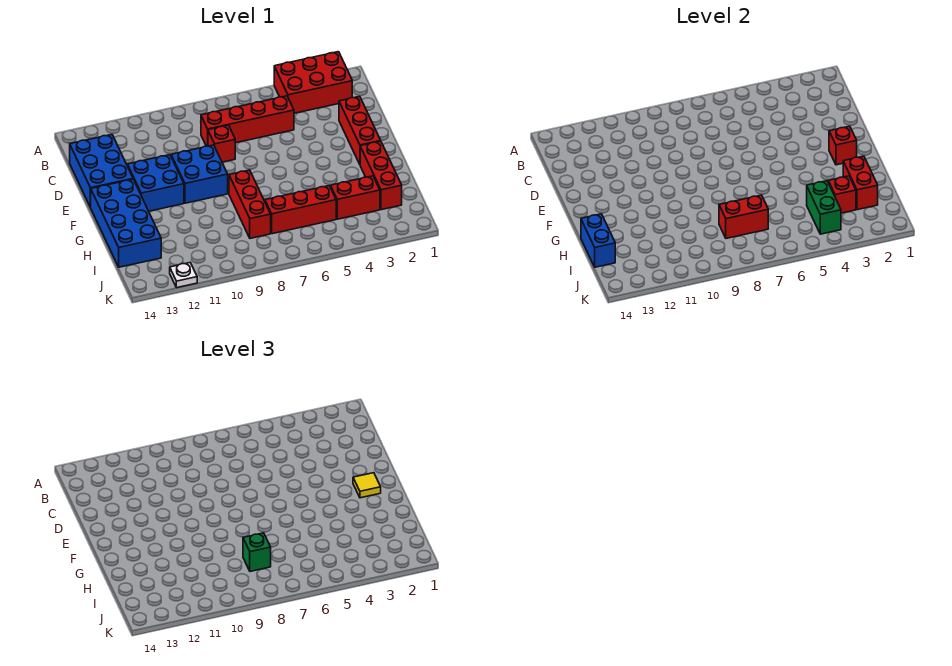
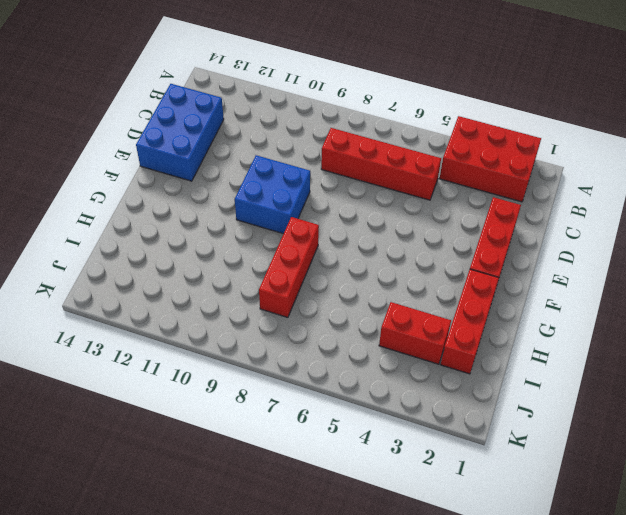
none -> red 1x1 brick [208,125,235,162]
none -> blue 2x2 brick [127,155,184,211]
none -> blue 2x4 brick [91,179,161,267]

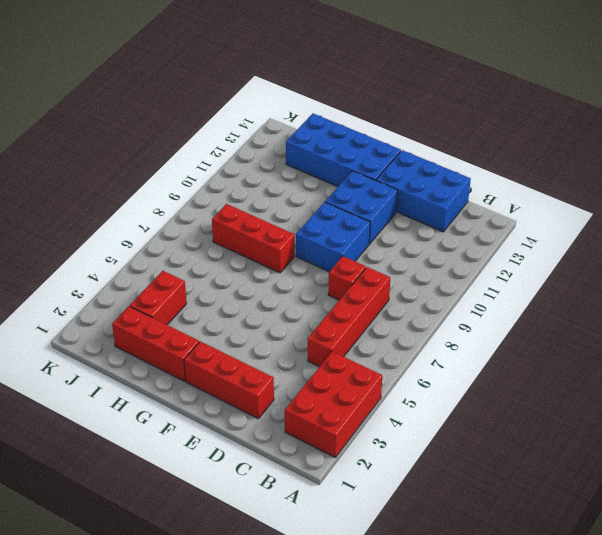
none -> red 1x3 brick [265,186,336,234]
none -> white 1x1 plate [170,263,197,288]
none -> red 1x1 brick [829,126,857,165]

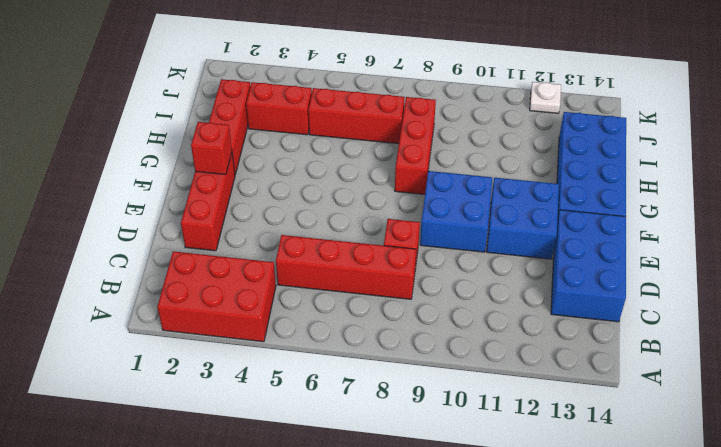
none -> red 1x2 brick [843,156,878,210]
none -> blue 1x2 brick [581,214,615,267]
none -> red 1x1 brick [828,176,856,213]

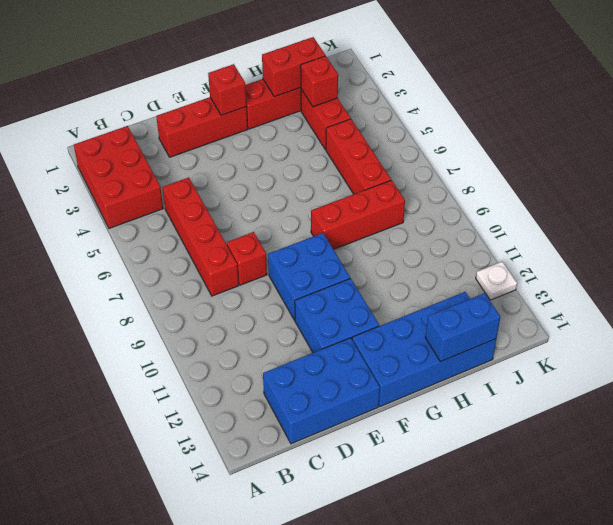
none -> green 1x2 brick [807,181,841,234]
none -> red 1x2 brick [719,195,768,238]
none -> yellow 1x1 tile [353,473,381,498]

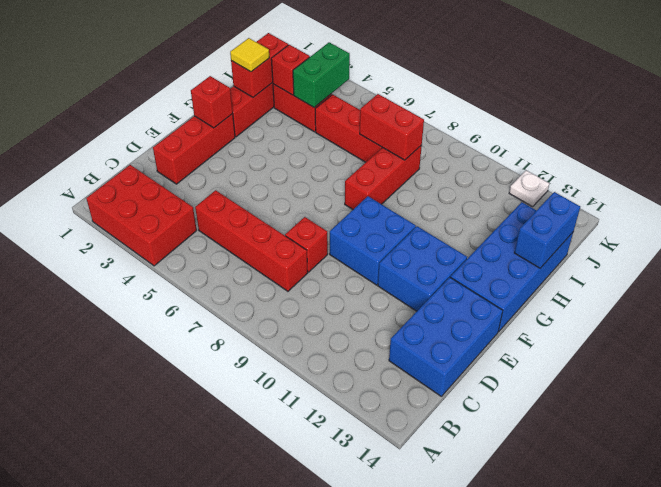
yellow 1x1 tile [230,38,269,72] -> yellow 1x1 tile moved to [353,473,381,498]
none -> green 1x1 brick [243,533,271,571]

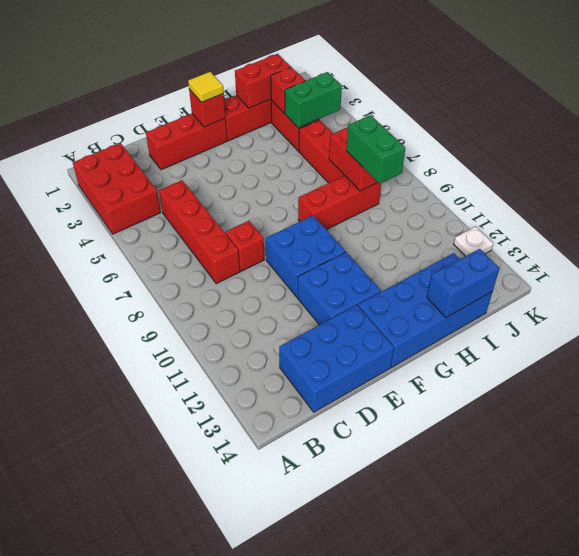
green 1x2 brick [346,115,405,184] -> green 1x1 brick [243,533,271,571]

